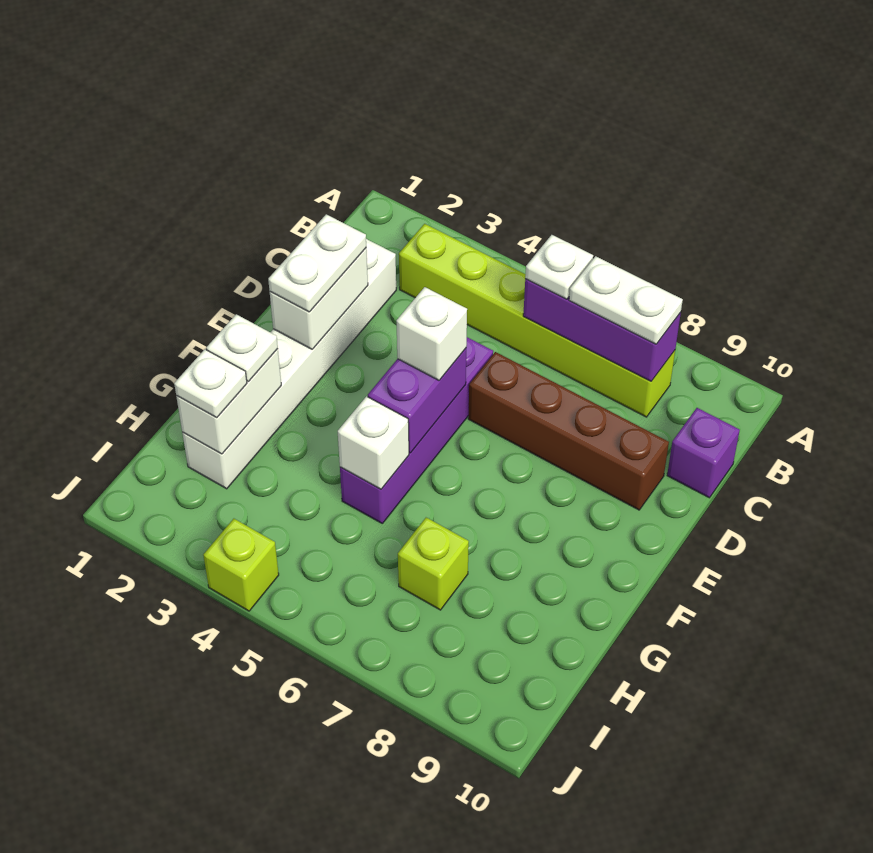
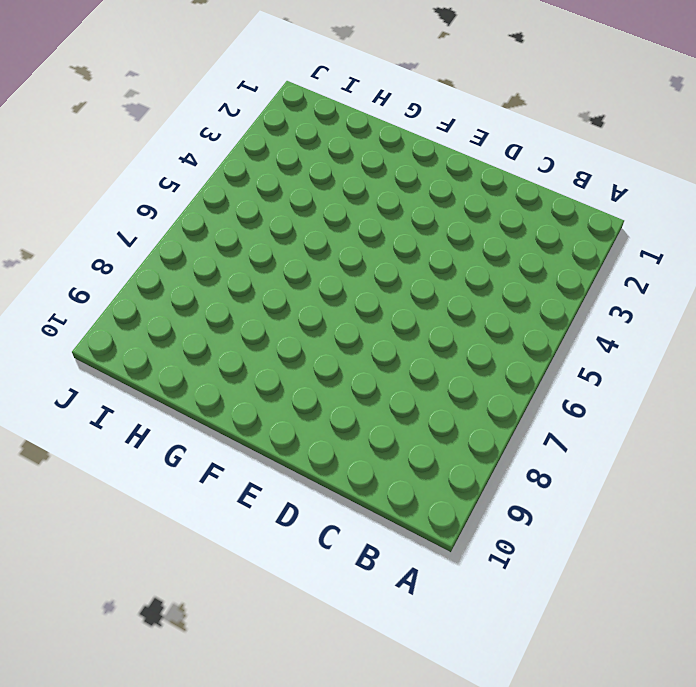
none -> lime 1x6 brick [399,224,675,417]
none -> white 1x6 brick [182,239,396,489]
none -> purple 1x1 brick [667,408,740,498]

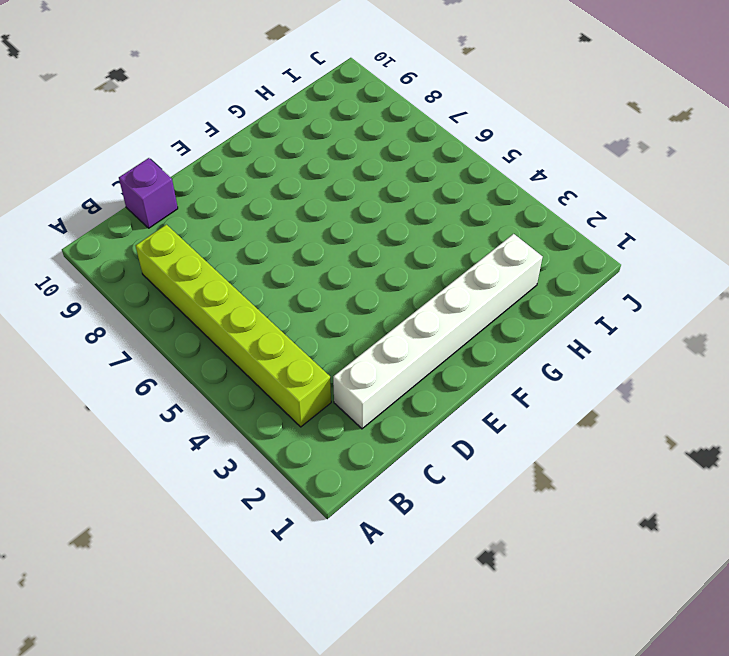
none -> purple 1x4 brick [340,337,493,523]
none -> brown 1x4 brick [468,352,669,510]
none -> lime 1x1 brick [398,518,469,610]

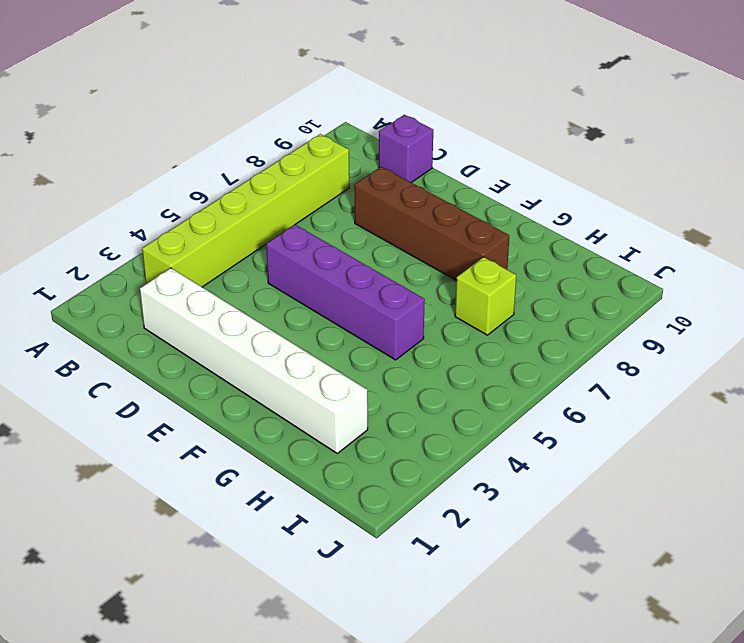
brown 1x4 brick [354,167,509,281] -> brown 1x4 brick turned to [468,352,669,510]
none -> lime 1x1 brick [203,519,279,611]
none -> purple 1x3 brick [523,279,681,381]
none -> white 1x2 brick [270,248,368,349]

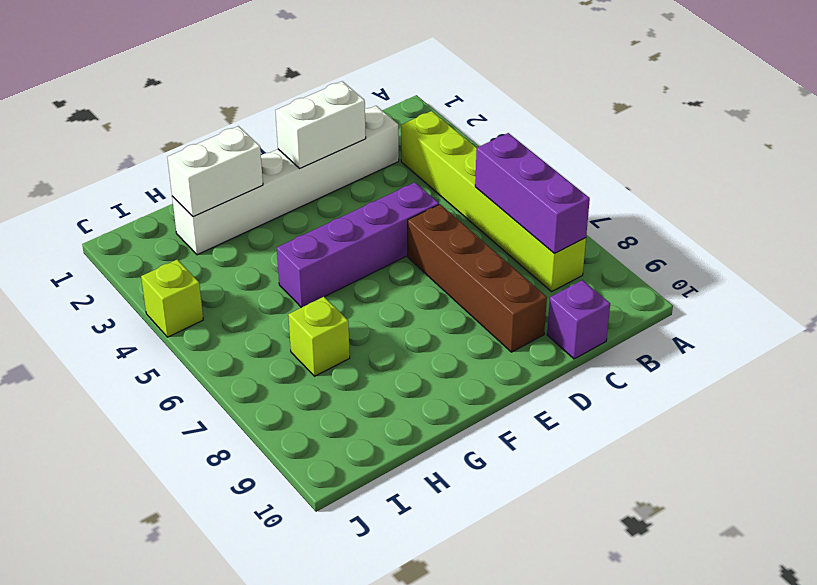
none -> purple 1x2 brick [368,348,466,453]
none -> white 1x1 brick [338,396,409,489]
none -> white 1x1 plate [525,235,593,299]

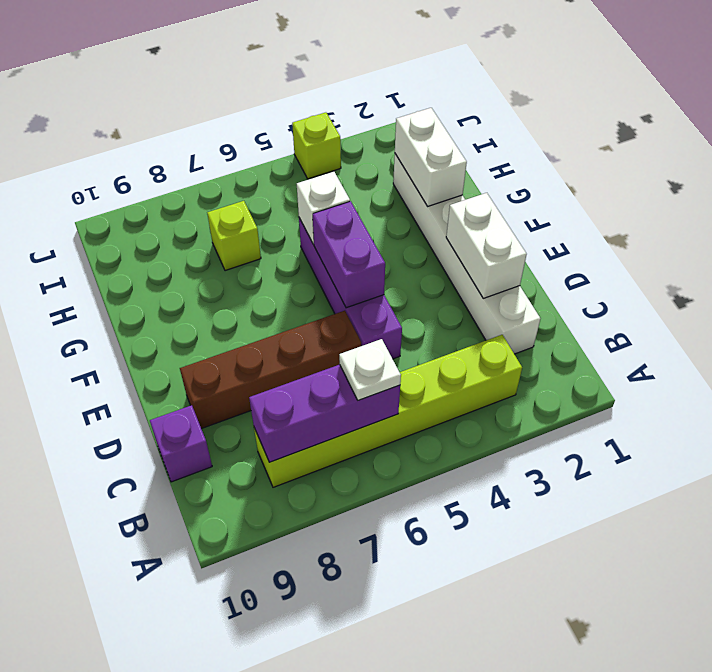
none -> white 1x2 plate [569,256,683,344]
none -> white 1x2 plate [268,214,366,312]
none -> white 1x1 brick [396,287,467,380]

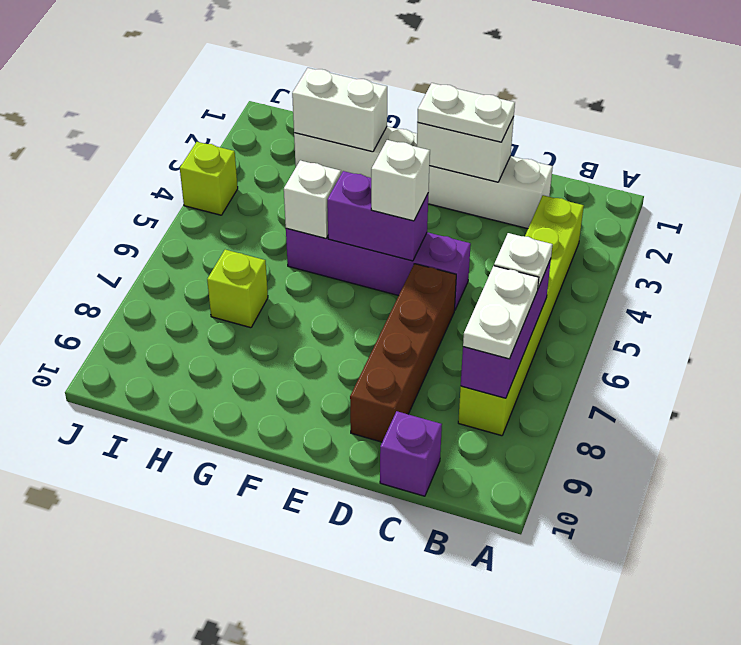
none -> white 1x1 plate [206,314,278,382]
none -> white 1x1 plate [174,349,247,418]

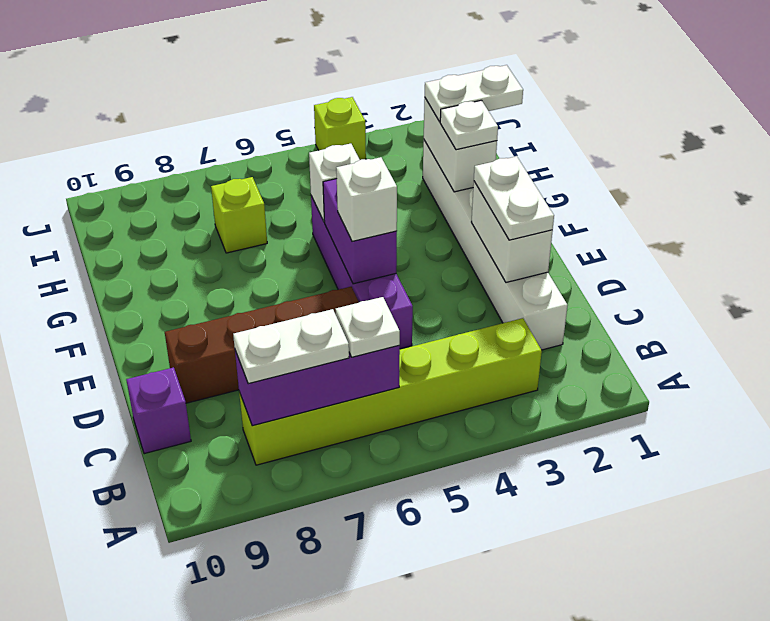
white 1x2 plate [425,65,523,122] -> white 1x1 plate [174,349,247,418]

